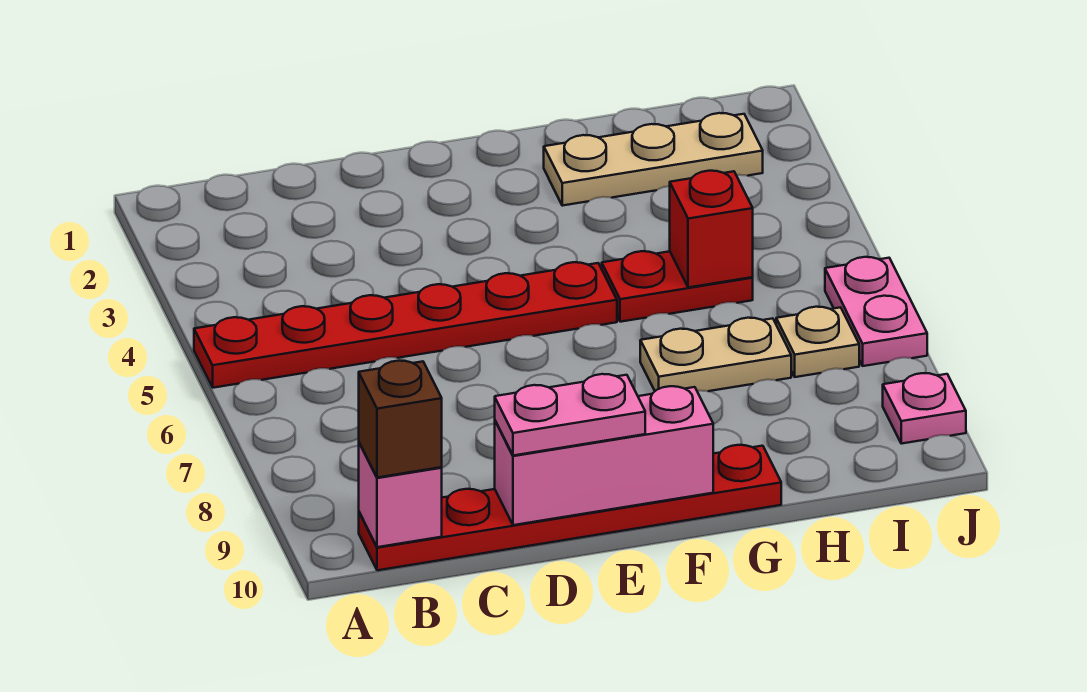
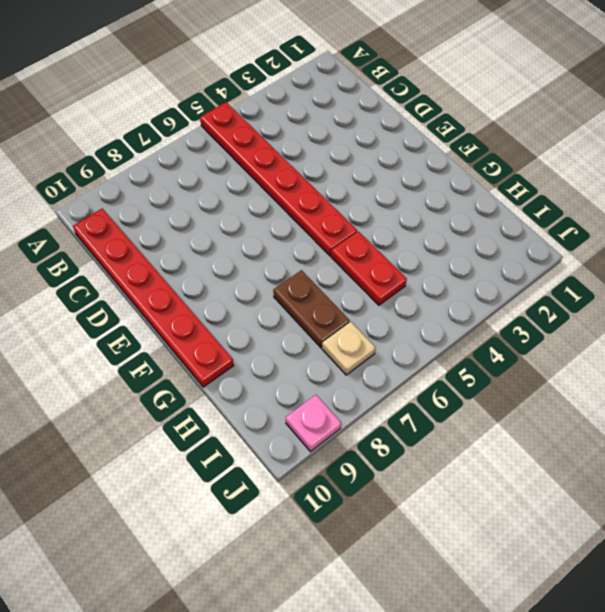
brown 1x2 plate [273,270,350,348] -> tan 1x2 plate [640,318,791,391]
none -> tan 1x3 plate [544,113,763,206]
none -> pink 1x2 plate [825,257,927,366]
none -> pink 1x1 brick [359,443,442,547]

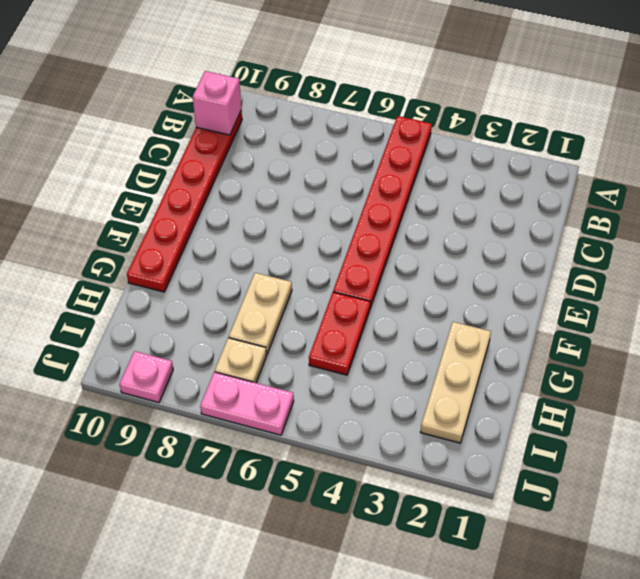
none -> pink 1x3 brick [495,386,713,525]
none -> red 1x1 brick [670,171,753,288]
none -> brown 1x1 brick [359,361,442,478]

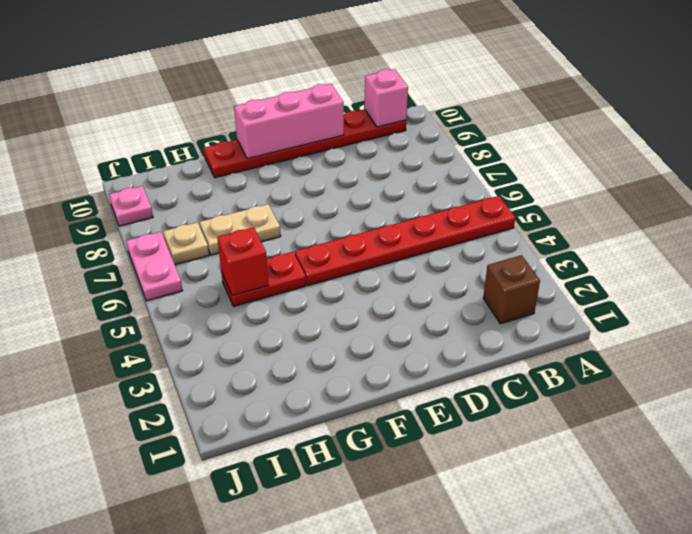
brown 1x1 brick [483,255,540,324] -> brown 1x1 brick moved to [359,361,442,478]
none -> tan 1x3 plate [544,113,763,206]
none -> pink 1x2 plate [495,374,645,456]

